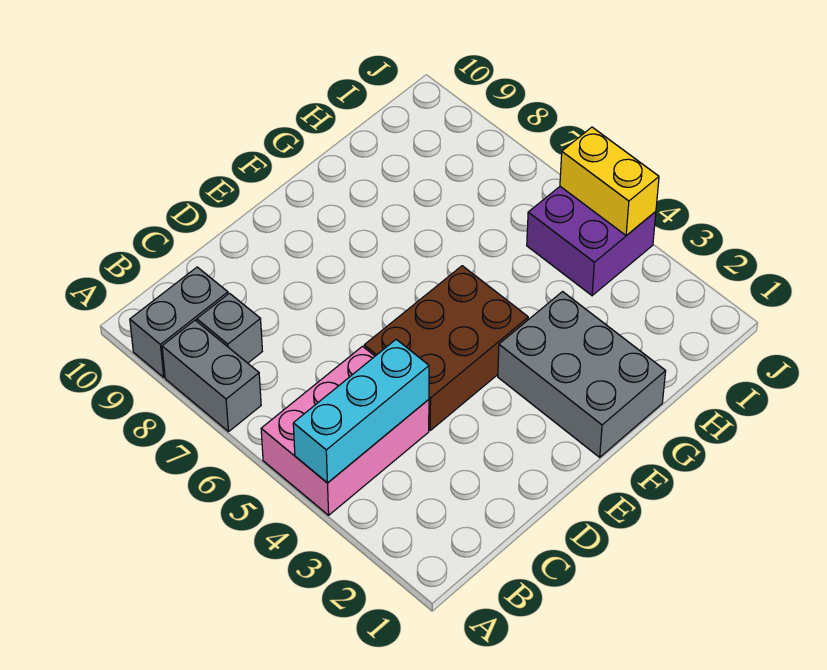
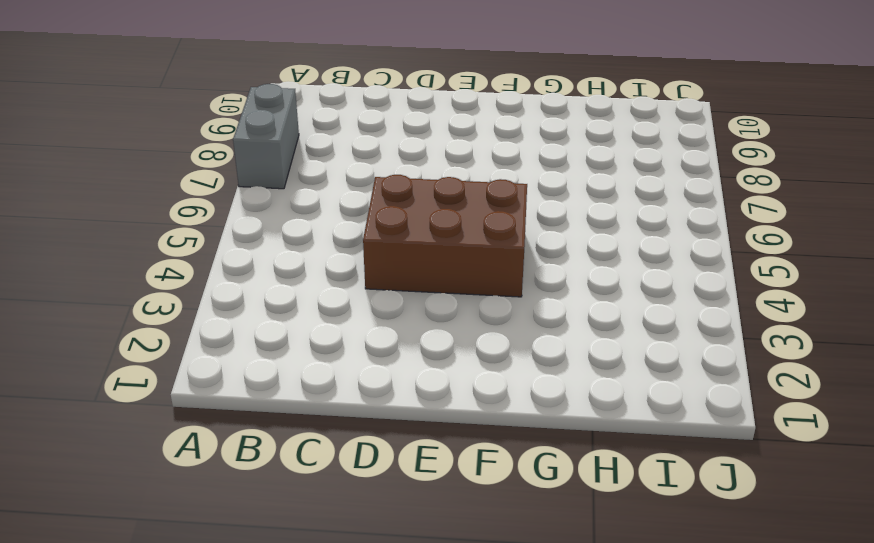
none -> pink 2x3 brick [261,346,429,515]
none -> grey 1x2 brick [130,267,228,377]

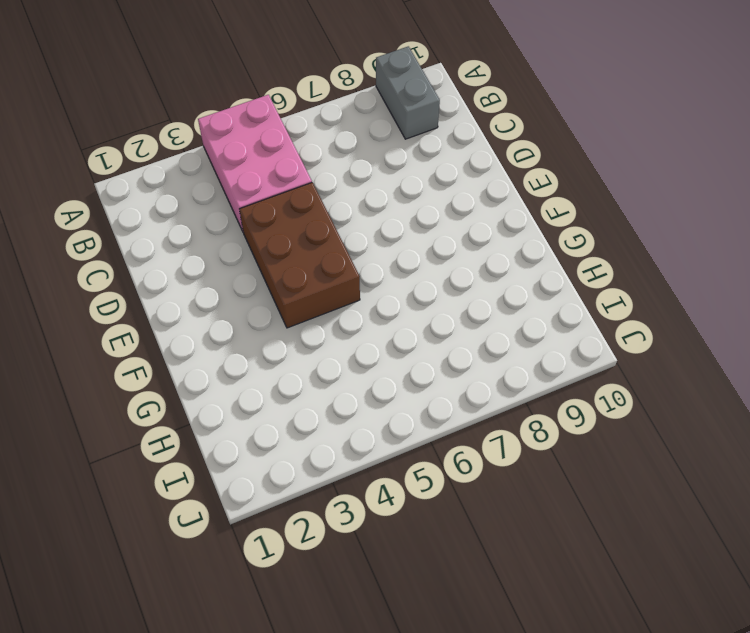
none -> grey 1x2 brick [162,320,261,432]
none -> grey 1x1 brick [197,293,262,363]

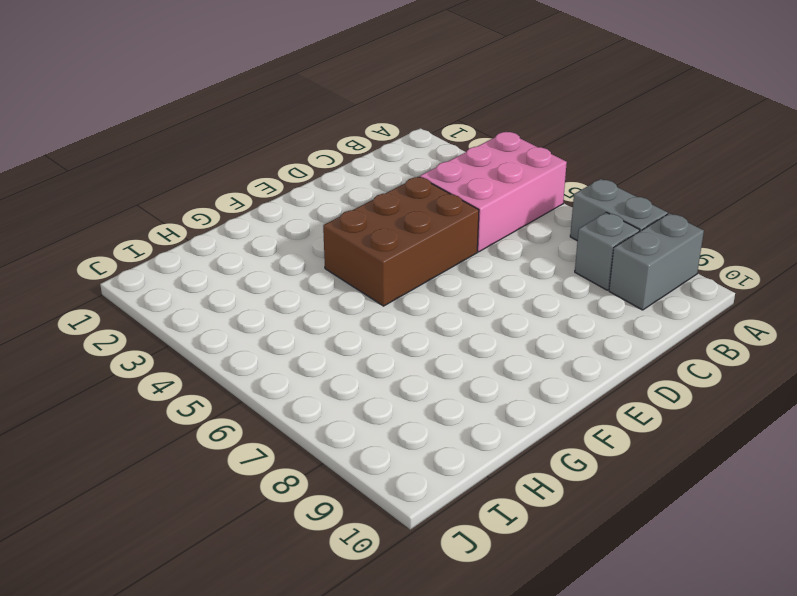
none -> grey 2x3 brick [498,292,666,457]
none -> purple 2x2 brick [527,187,656,296]

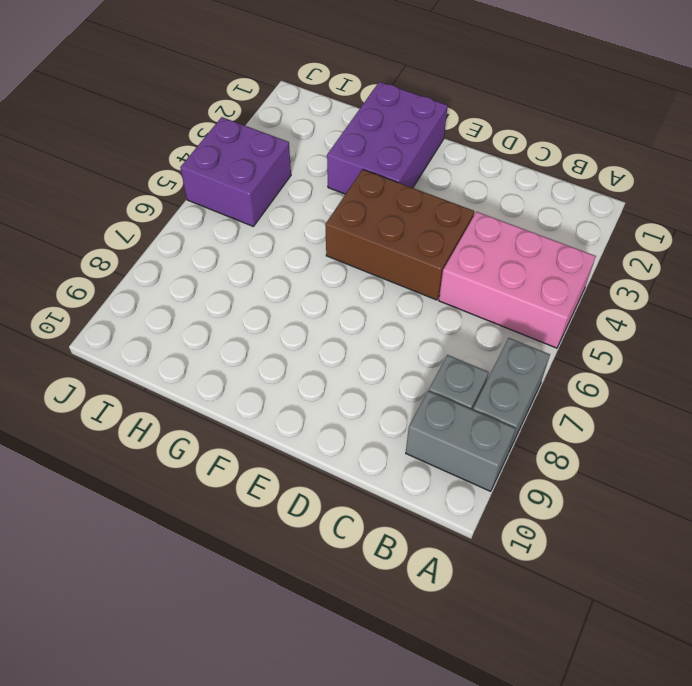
purple 2x3 brick [327,82,448,194] -> grey 2x3 brick [498,292,666,457]
none -> cyan 1x3 brick [293,339,429,483]
none -> yellow 1x2 brick [560,127,659,235]

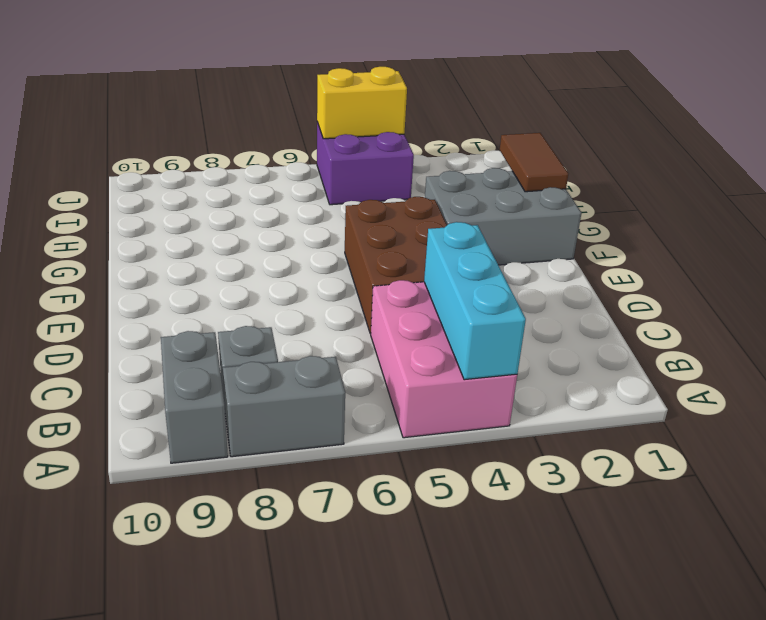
brown 1x2 tile [500,133,569,192] -> none

